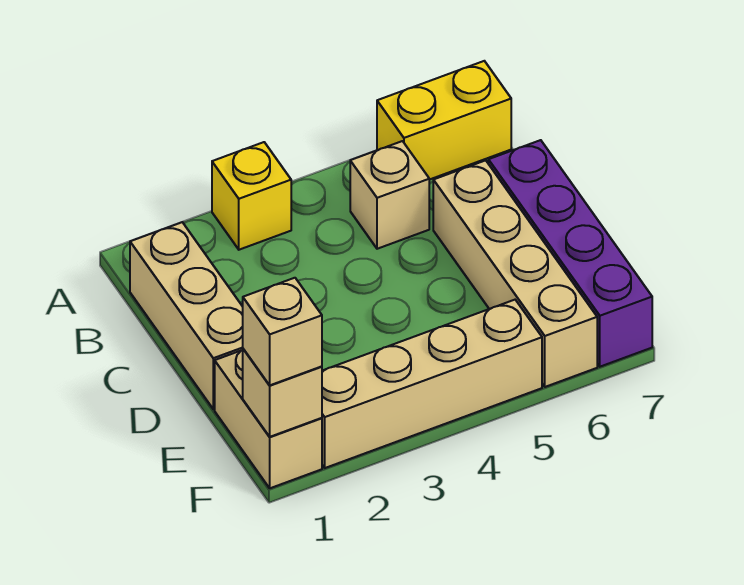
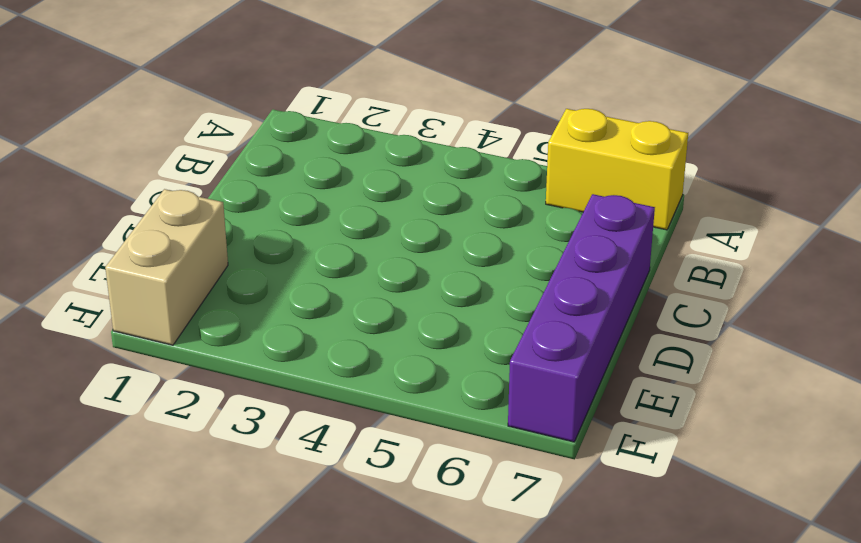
none -> yellow 1x1 brick [212,142,291,250]
none -> tan 1x3 brick [130,222,243,409]

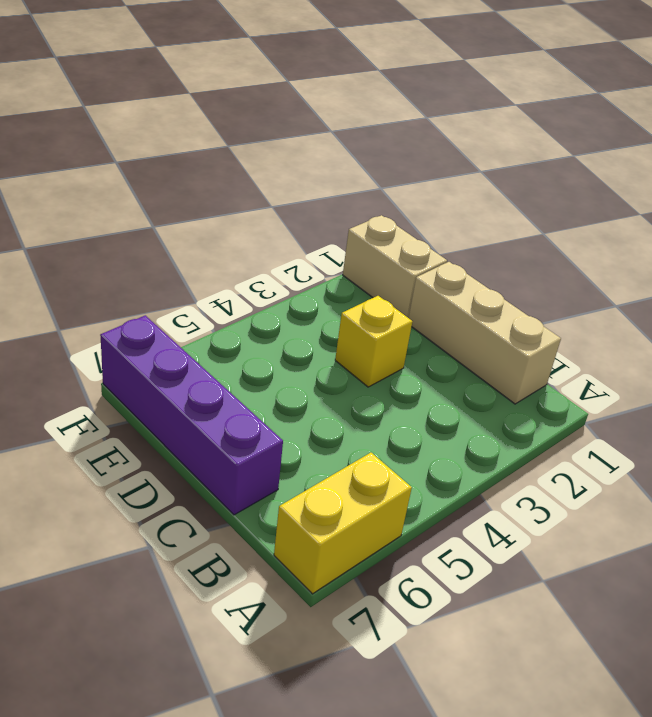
yellow 1x1 brick [335,296,412,387] -> yellow 1x1 brick moved to [212,142,291,250]
none -> tan 1x1 brick [350,141,429,249]
none -> tan 1x4 brick [433,160,597,387]

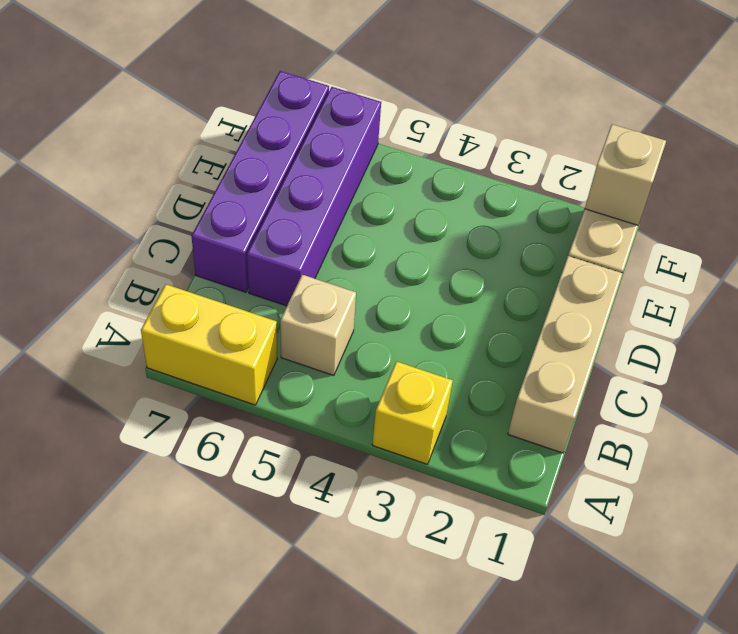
purple 1x4 brick [247,87,381,306] -> tan 1x4 brick [433,160,597,387]
none -> tan 1x4 brick [322,300,542,468]
none -> tan 1x1 brick [243,278,322,385]

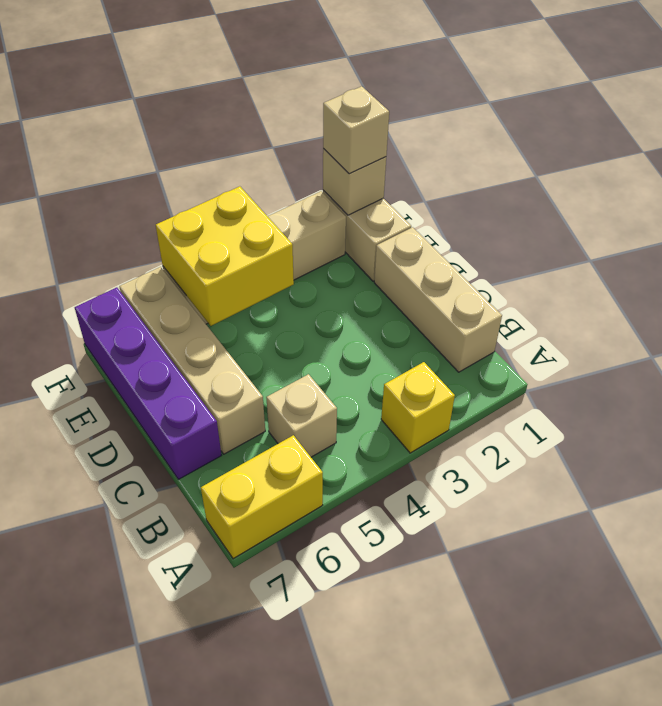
yellow 2x2 brick [156,186,294,326] -> none

